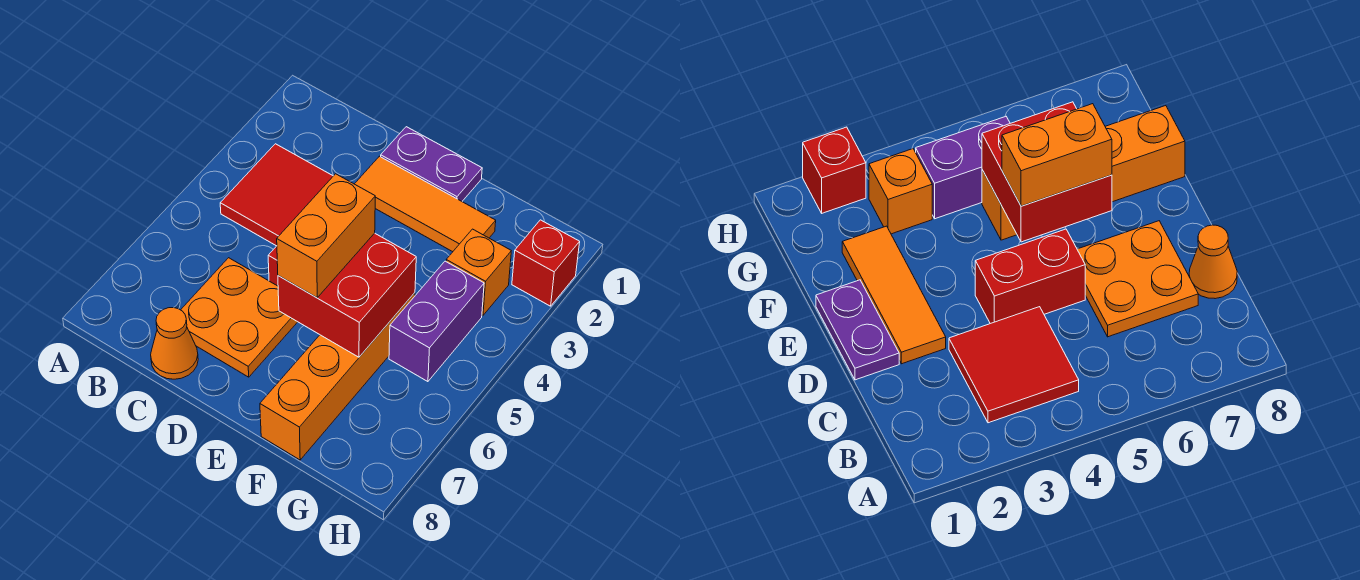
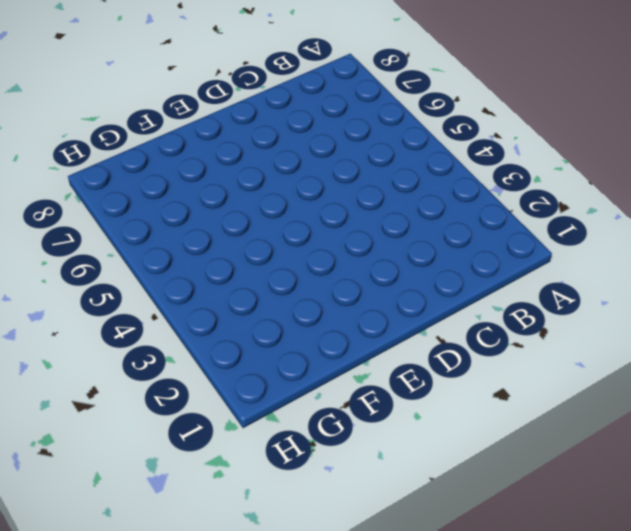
none -> red 2x2 tile [220,144,333,246]
none -> orange 2x2 plate [181,258,297,377]
none -> orange 1x1 cone [151,308,198,379]

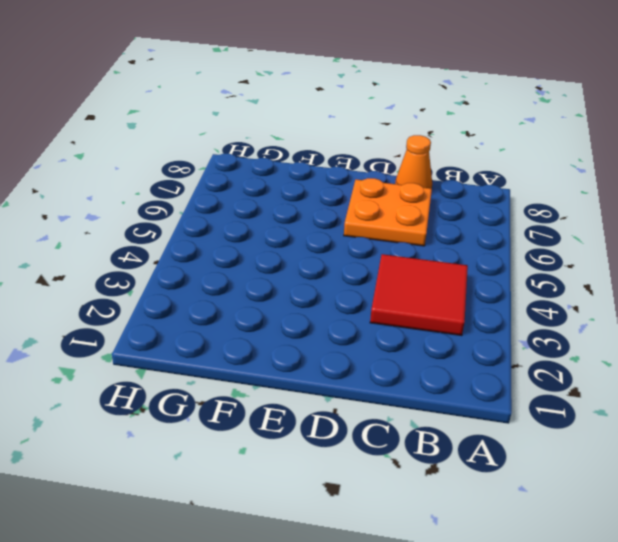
none -> purple 1x2 plate [381,127,482,201]
none -> orange 1x3 tile [355,156,496,252]
none -> red 1x2 brick [975,229,1085,324]

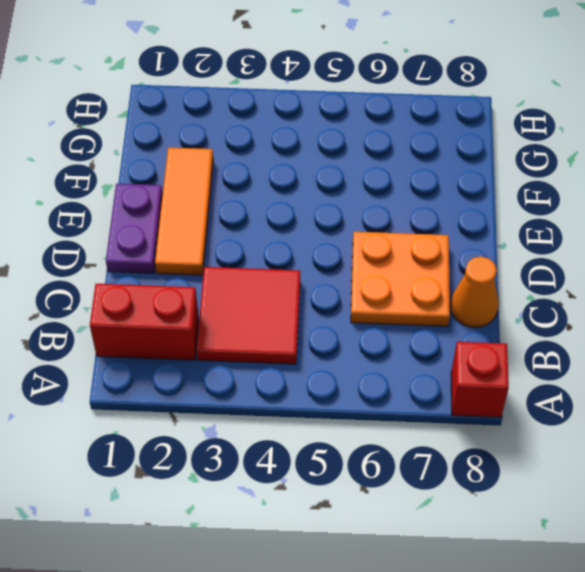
red 1x1 brick [451,342,509,417] -> red 1x1 brick moved to [512,220,580,306]
red 1x2 brick [90,284,199,360] -> red 1x2 brick moved to [975,229,1085,324]
none -> orange 1x4 brick [260,293,415,460]
none -> orange 1x1 brick [446,229,511,316]
none -> purple 1x2 brick [389,261,484,382]

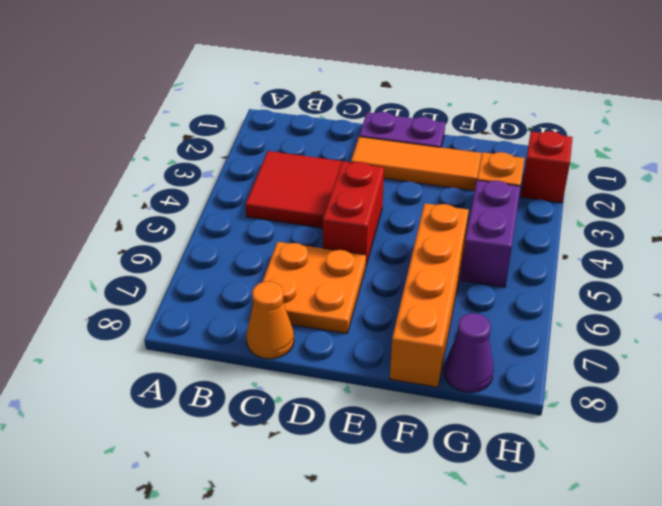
purple 1x1 cone [444,313,494,392] -> none
none -> red 2x2 brick [278,233,416,357]
none -> orange 1x2 brick [277,174,375,298]

